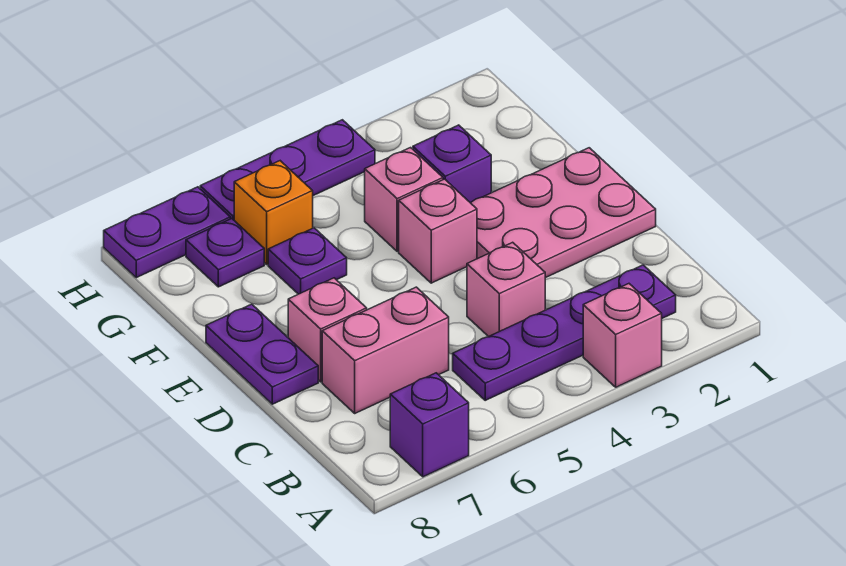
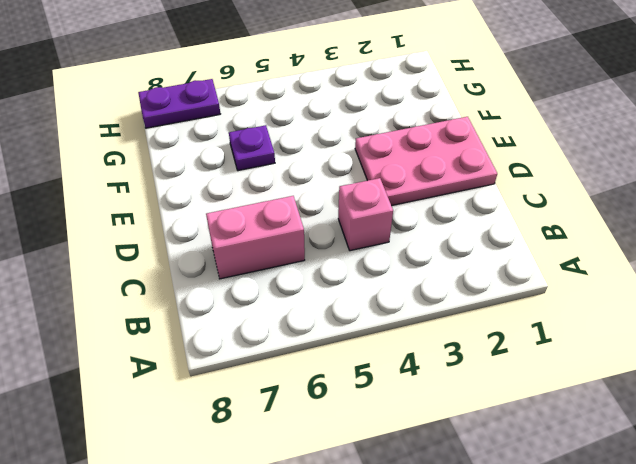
none -> pink 1x1 brick [583,284,662,387]
none -> purple 1x1 brick [390,373,469,477]
none -> purple 1x4 plate [453,265,676,400]

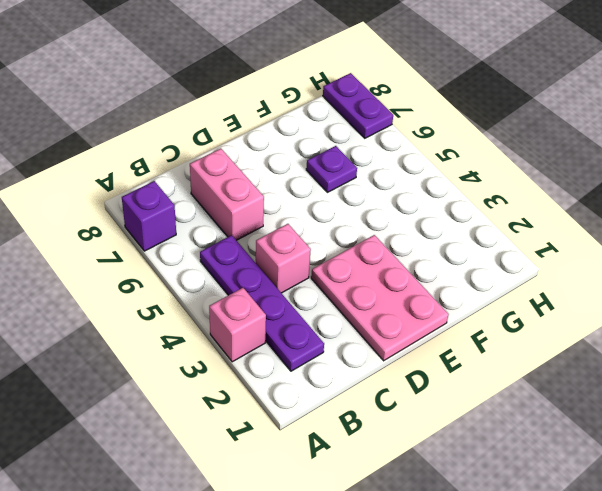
none -> pink 1x1 brick [288,278,367,382]
none -> purple 1x2 plate [206,304,318,404]
none -> pink 1x1 brick [399,179,477,283]

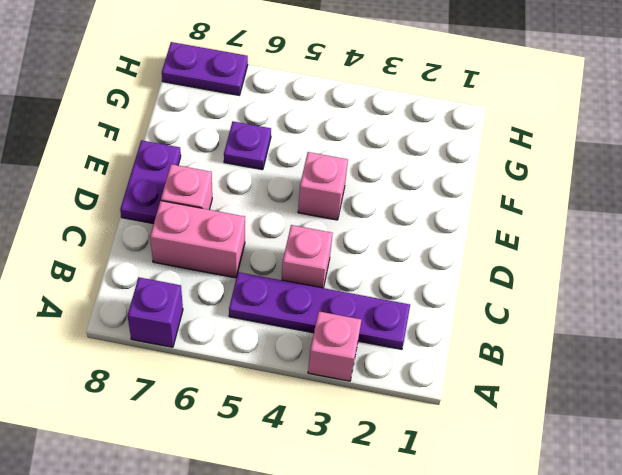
none -> pink 2x3 plate [471,148,656,278]
none -> purple 1x1 brick [413,125,491,203]
none -> pink 1x1 brick [365,148,443,251]

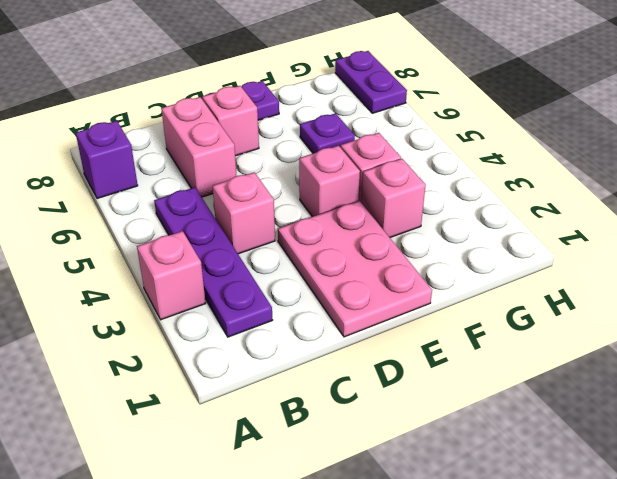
pink 1x1 brick [361,159,426,237] -> purple 1x1 brick [413,125,491,203]
none -> orange 1x1 brick [234,161,313,264]
none -> purple 1x1 plate [186,219,264,287]
none -> purple 1x3 plate [200,120,375,220]

